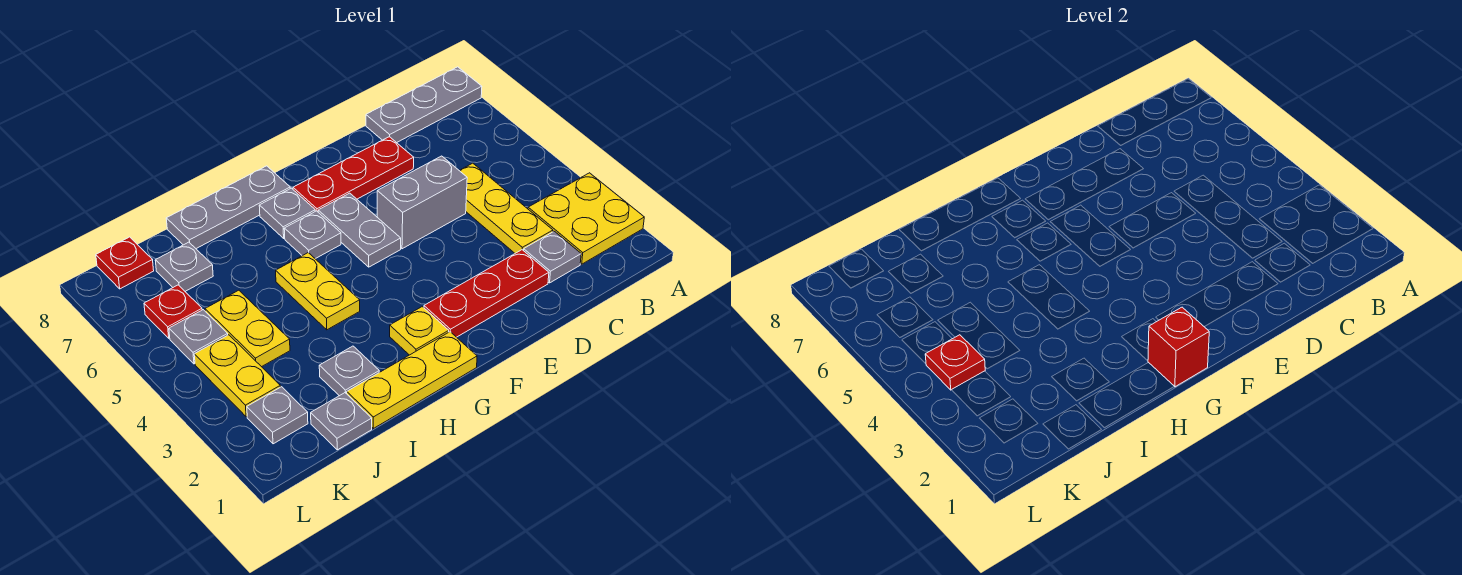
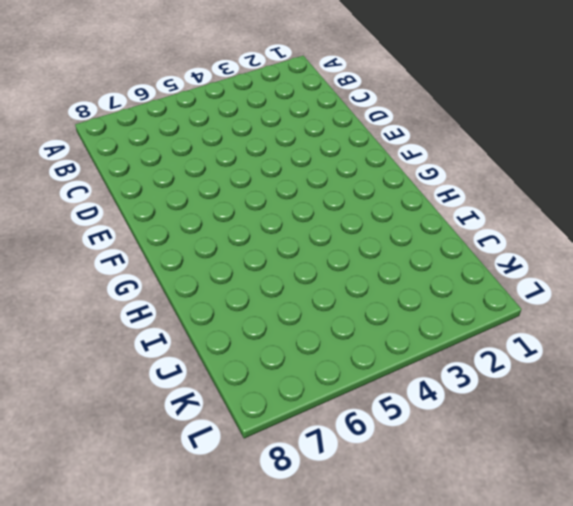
none -> yellow 2x2 plate [528,173,644,264]
none -> grey 1x3 plate [366,67,482,143]
none -> grey 1x1 plate [524,231,581,283]

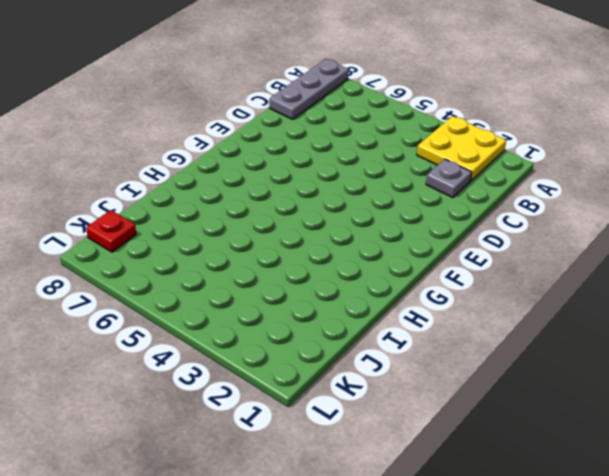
none -> yellow 1x3 plate [460,163,553,253]
none -> red 1x3 plate [424,250,549,337]
none -> grey 1x2 brick [377,156,467,249]

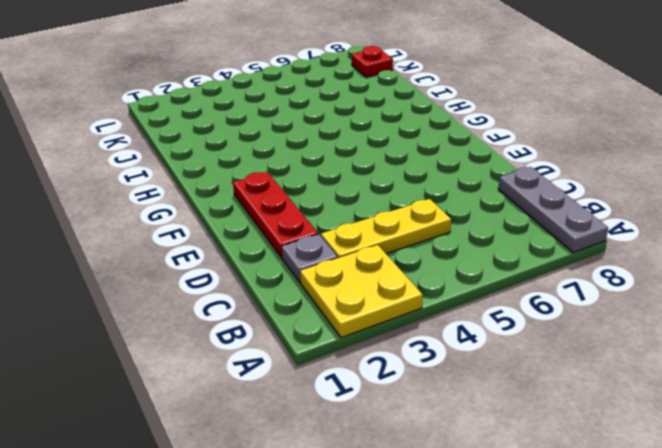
none -> grey 1x2 brick [377,156,467,249]
none -> red 1x3 plate [293,137,414,212]
none -> grey 1x2 plate [318,193,401,267]

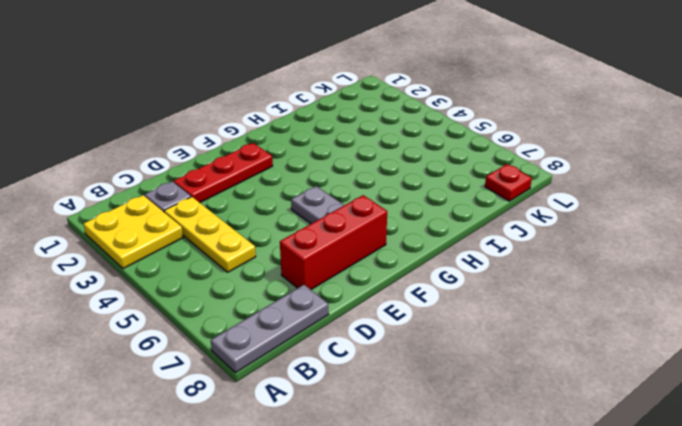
red 1x3 brick [280,195,387,290] -> red 1x3 plate [293,137,414,212]
none -> grey 1x2 brick [377,156,467,249]
none -> yellow 1x3 plate [347,332,477,428]
none -> yellow 1x1 plate [390,307,449,355]

